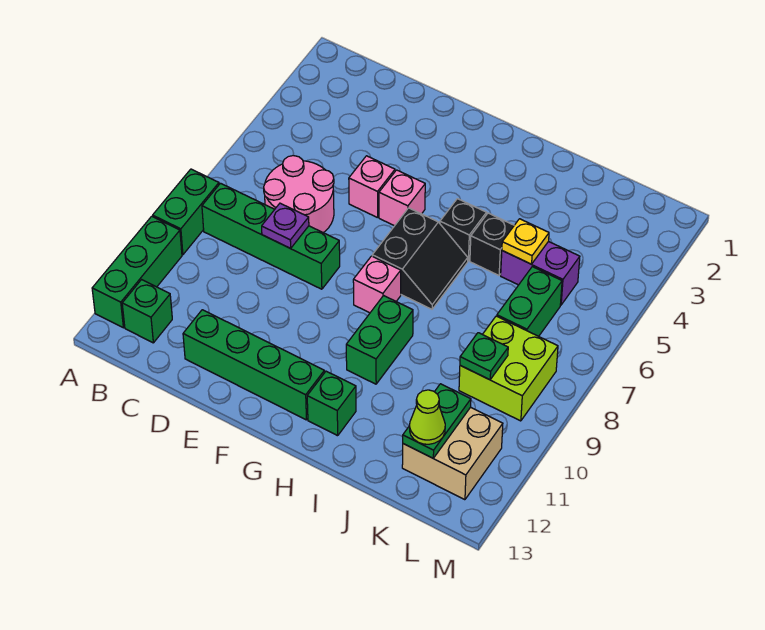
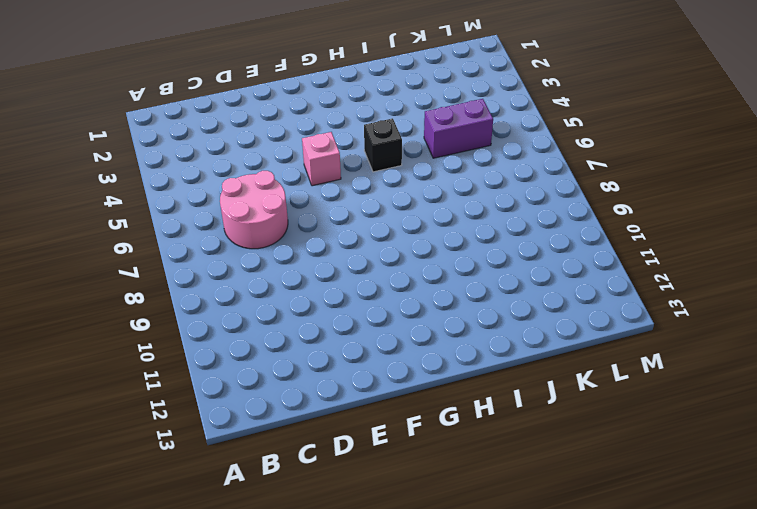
none -> green 1x2 brick [153,169,219,255]
none -> green 1x3 brick [92,216,182,328]
none -> green 1x4 brick [202,183,340,289]

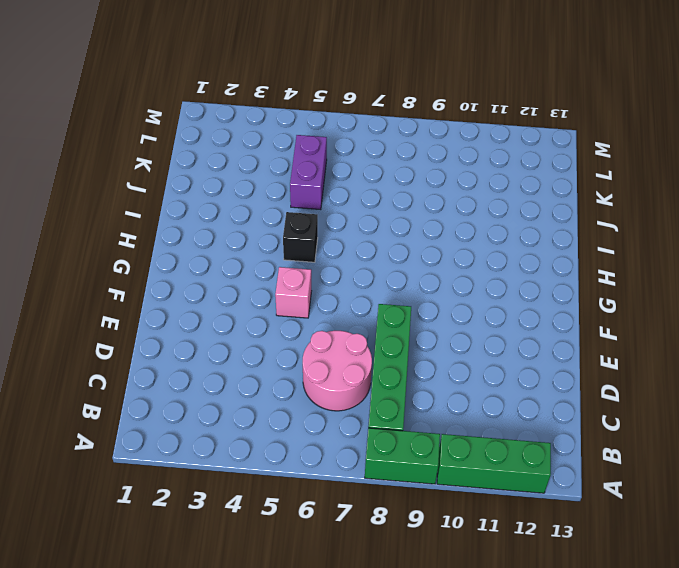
none -> green 1x1 brick [122,280,172,343]
none -> green 1x4 brick [183,310,324,420]
none -> pink 1x1 brick [349,156,395,218]

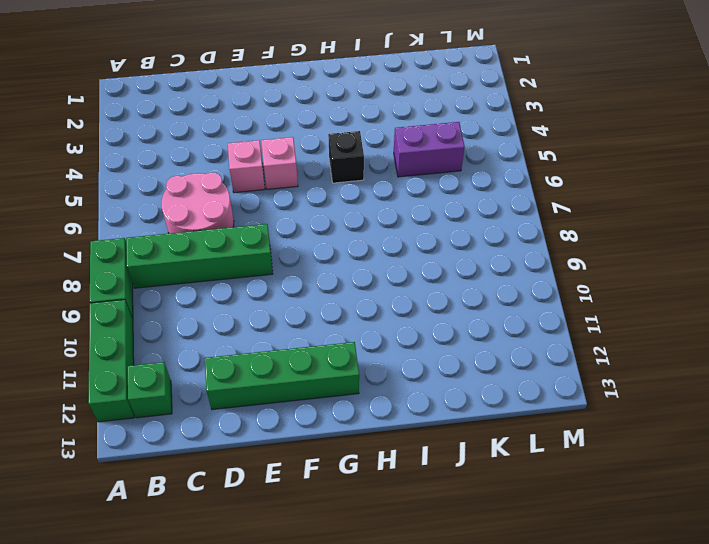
none -> black 2x2 slope [372,208,468,309]
none -> pink 1x1 brick [353,256,401,313]
none -> green 1x2 brick [346,296,413,384]

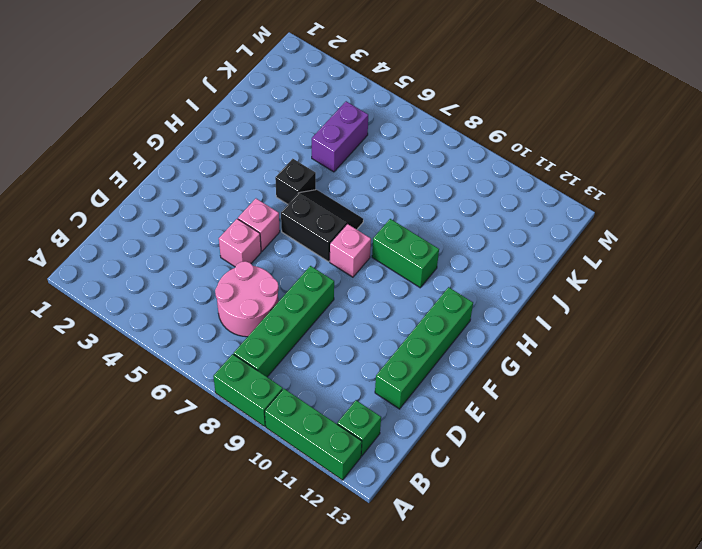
none -> green 1x1 brick [307,371,356,436]
none -> black 1x1 brick [470,213,514,275]
none -> green 1x2 brick [497,267,562,336]

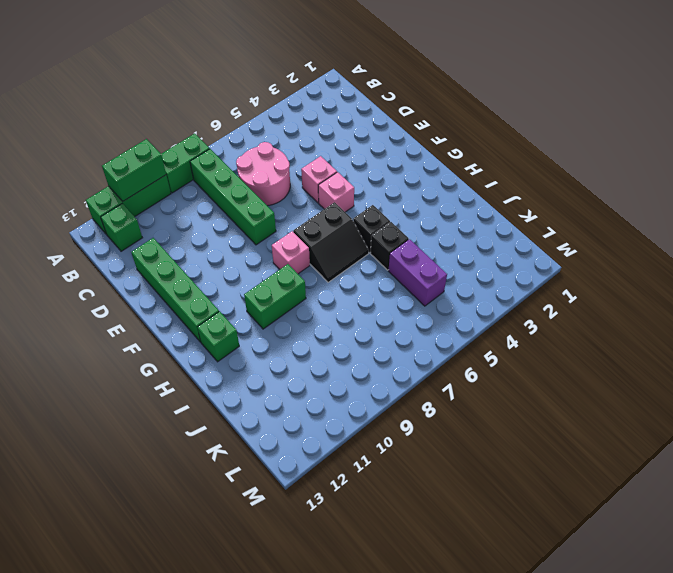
green 1x2 brick [102,139,166,201] -> green 1x2 brick moved to [497,267,562,336]
none -> lime 2x2 brick [459,316,558,421]
none -> tan 2x2 brick [402,407,503,500]
none -> purple 1x1 plate [262,203,309,248]

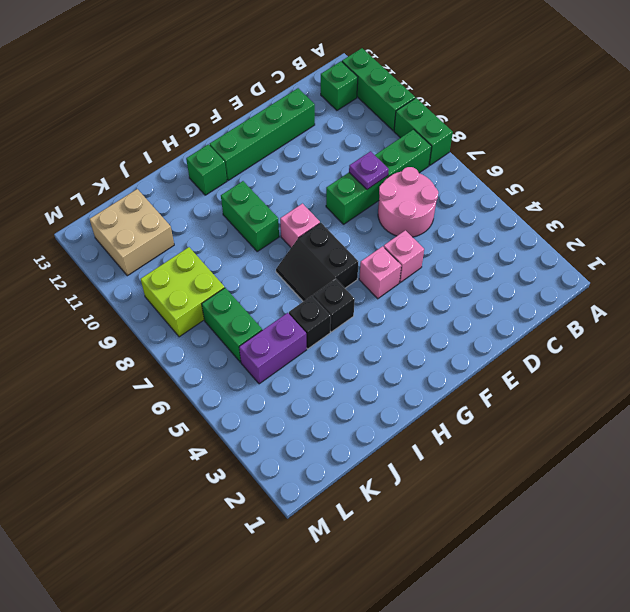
none -> yellow 1x1 plate [502,219,549,264]
none -> green 1x1 plate [460,333,508,380]
none -> green 1x2 plate [403,384,471,458]

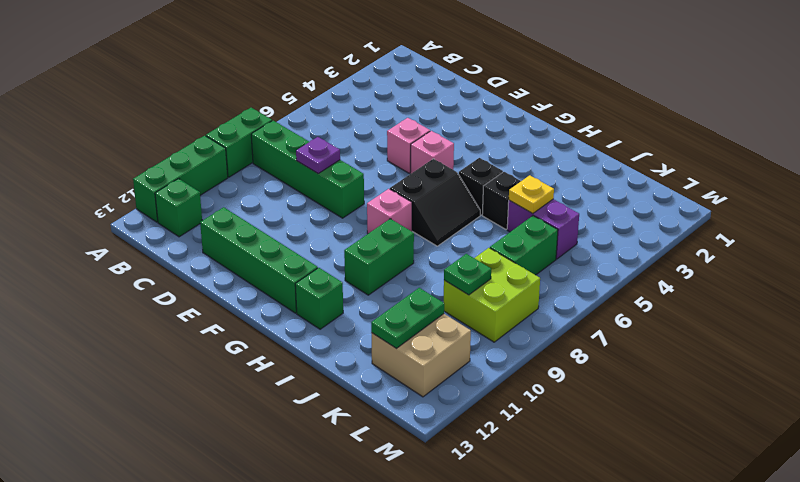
none -> pink 2x2 round brick [264,156,334,233]
none -> lime 1x1 cone [410,390,445,444]

